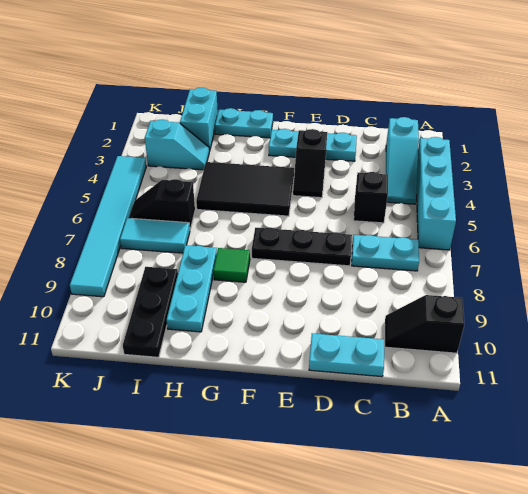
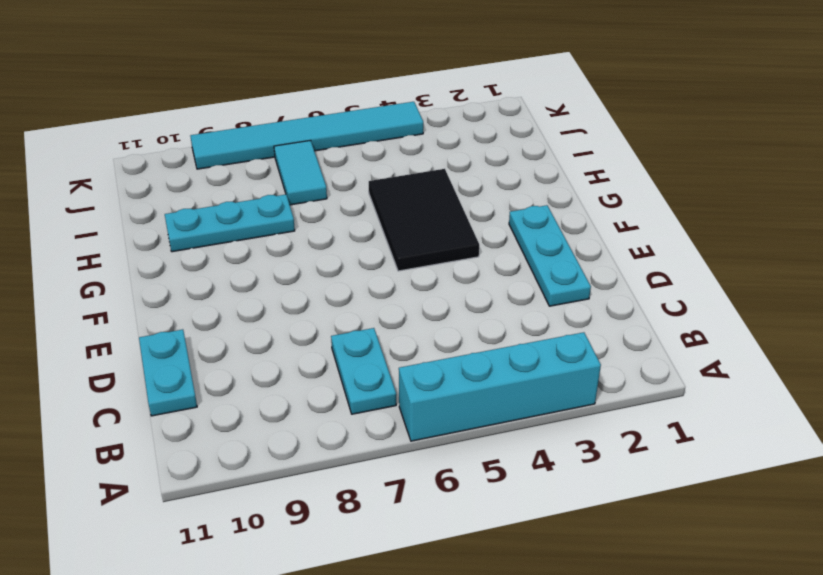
none -> black 1x2 slope [385,295,464,353]
none -> cyan 1x3 slope [386,117,419,204]
none -> black 1x1 brick [354,172,388,223]

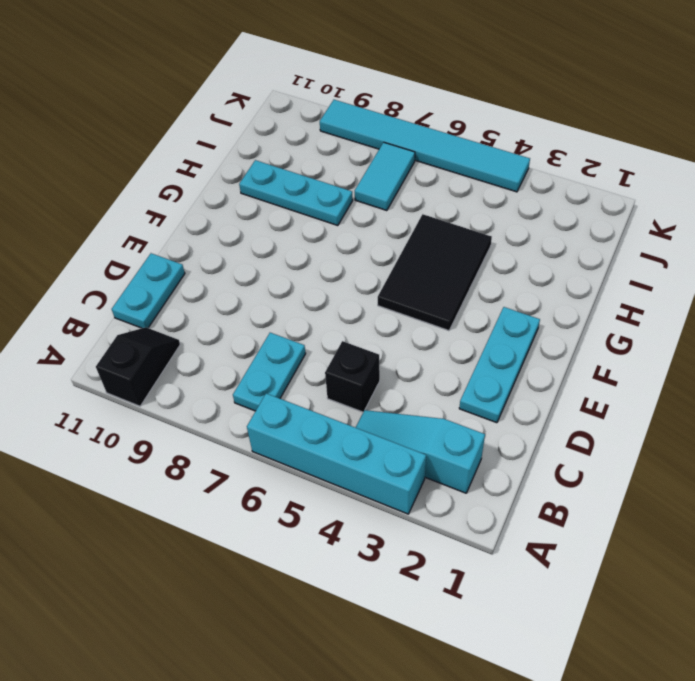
none -> black 1x3 plate [252,228,352,266]
none -> black 1x2 slope [293,129,327,198]
none -> cyan 1x2 plate [215,108,273,138]

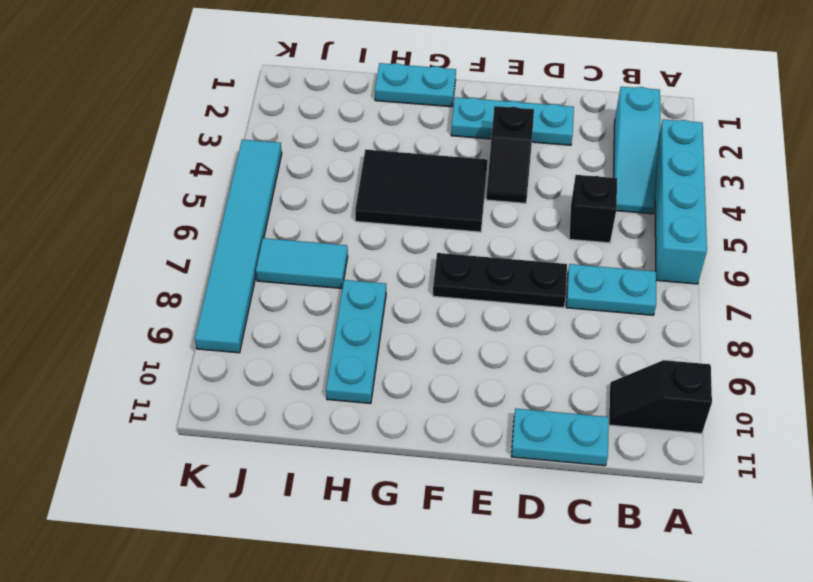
none -> green 1x1 tile [213,248,250,282]
none -> cyan 1x2 brick [180,88,218,151]
none -> cyan 1x2 slope [145,120,209,170]

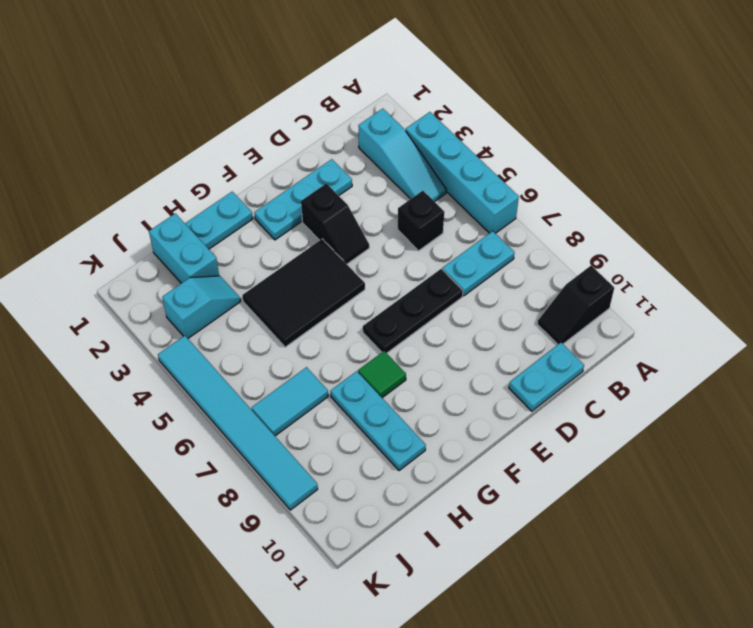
none -> black 1x2 slope [129,179,195,229]
none -> black 1x3 plate [123,267,178,357]

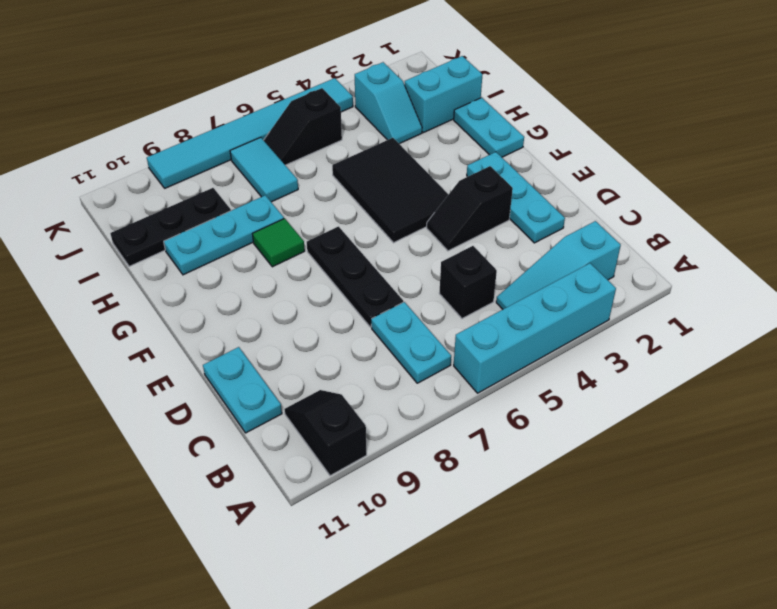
black 1x2 slope [264,88,342,165] -> black 1x2 slope turned to [129,179,195,229]

